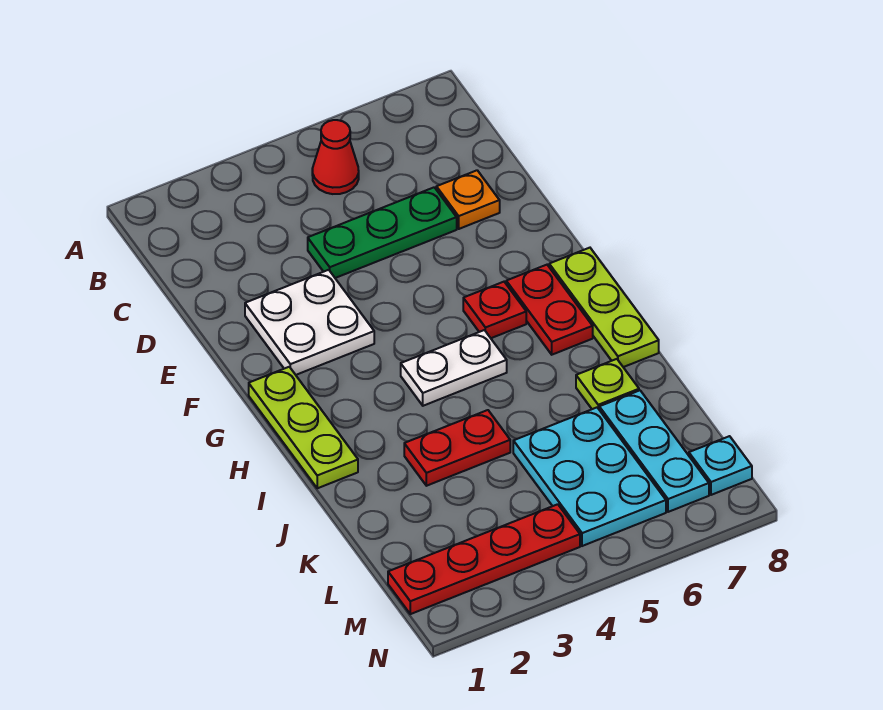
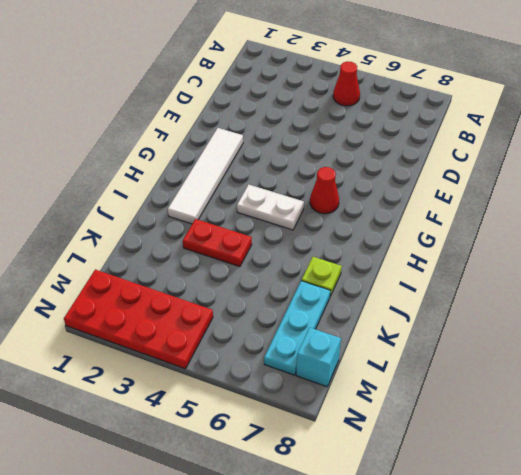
white 1x4 tile [168,128,243,224] -> white 2x2 plate [245,270,374,375]
red 1x1 cone [310,167,339,214] -> red 1x1 plate [463,282,526,338]
red 2x4 plate [64,270,213,369] -> red 1x4 plate [388,504,580,614]
cyan 1x1 brick [296,328,341,387] -> cyan 1x1 plate [689,436,752,495]
none -> green 1x3 plate [308,187,457,278]
none -> orange 1x1 plate [436,170,500,229]
none -> lime 1x3 plate [249,367,358,488]

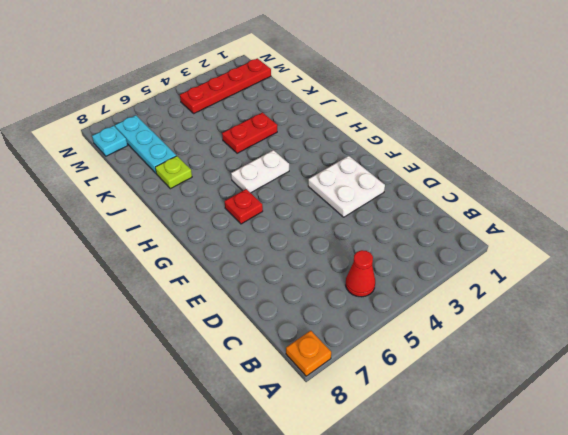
orange 1x1 plate [286,331,331,376] -> orange 1x1 plate moved to [436,170,500,229]
none -> green 1x3 plate [308,187,457,278]
none -> lime 1x3 plate [249,367,358,488]
none -> red 1x2 plate [506,265,593,355]

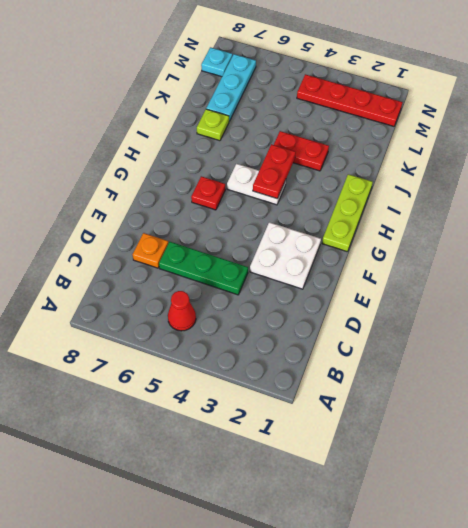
red 1x2 plate [253,144,296,199] -> red 1x2 plate moved to [506,265,593,355]
none -> lime 1x3 plate [549,248,659,367]
none -> cyan 2x3 plate [513,408,666,546]

